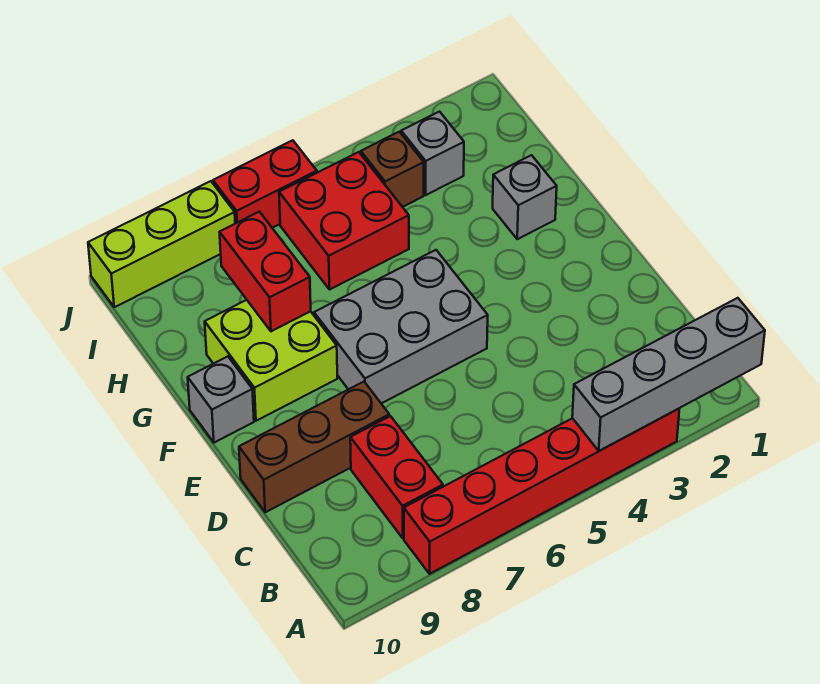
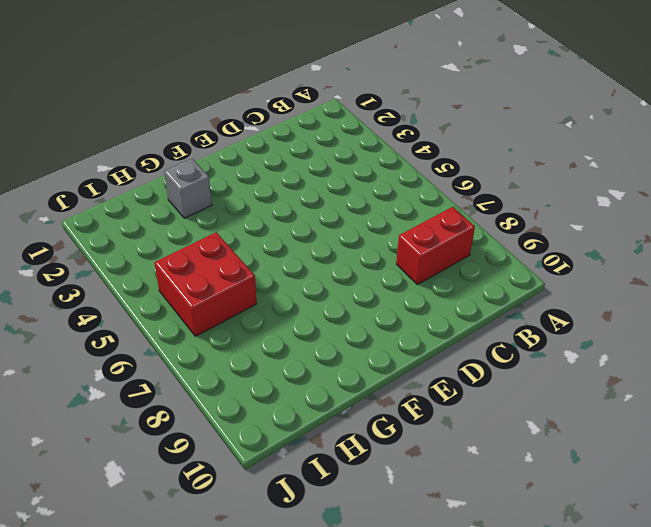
none -> red 1x6 brick [404,409,679,574]
none -> brown 1x3 brick [239,382,389,512]
none -> grey 2x3 brick [314,250,488,403]

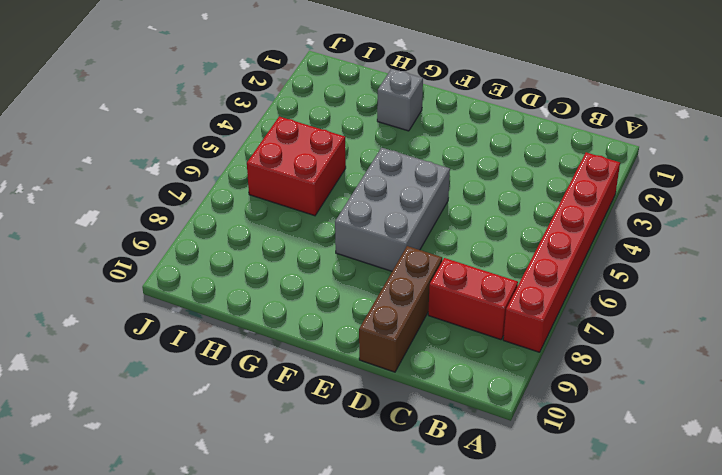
none -> lime 2x2 brick [205,300,337,421]
none -> grey 1x1 brick [188,356,254,443]
none -> grey 1x1 brick [401,112,464,195]

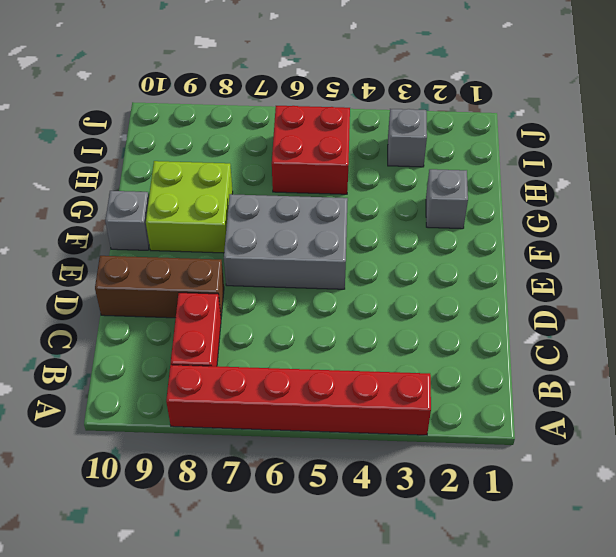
none -> brown 1x1 brick [361,132,424,207]
none -> red 1x2 brick [213,140,317,228]
none -> lime 1x3 brick [88,181,235,307]

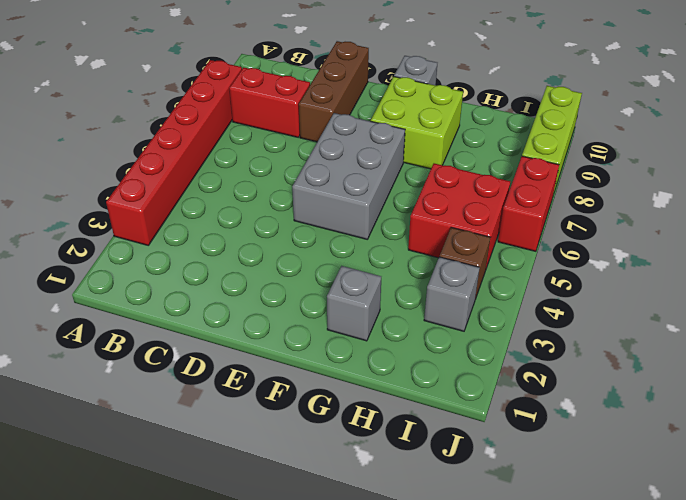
none -> grey 1x4 brick [572,298,765,451]
none -> red 1x2 brick [220,212,311,331]

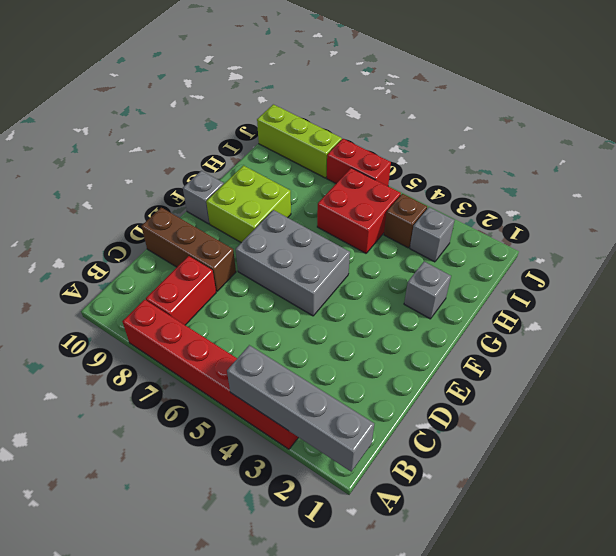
none -> red 1x2 brick [220,212,311,331]

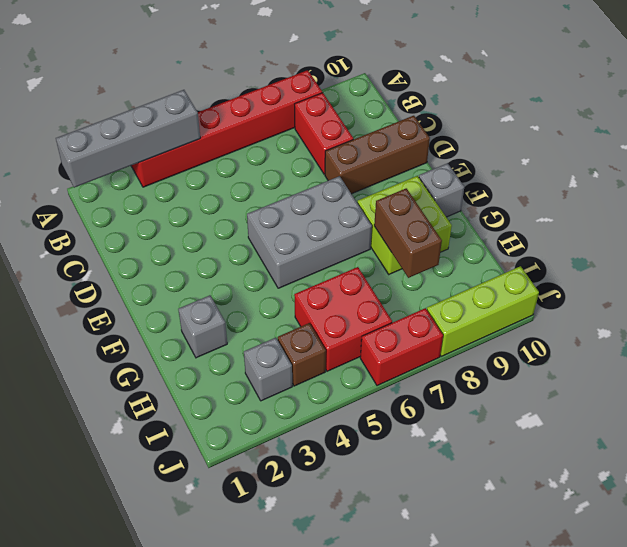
brown 1x2 brick [374,188,442,278] -> red 1x2 brick [220,212,311,331]

